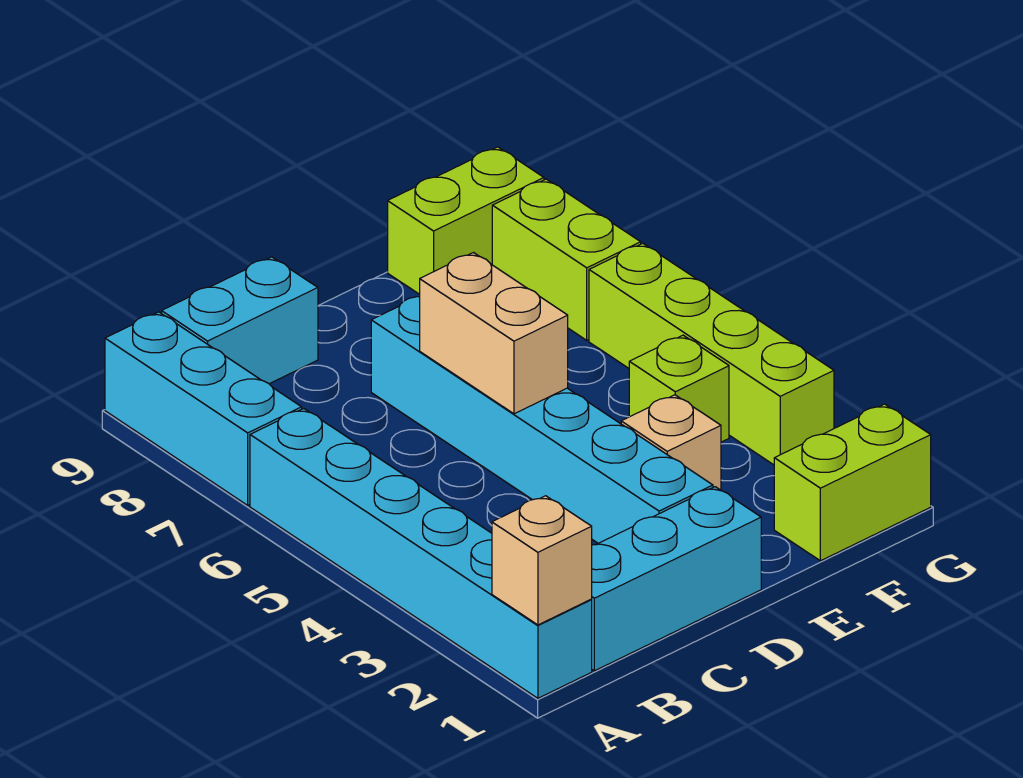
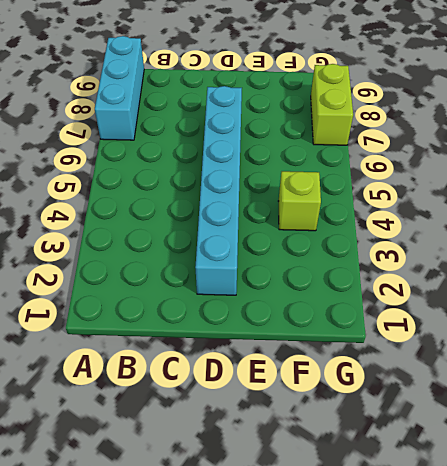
none -> cyan 1x6 brick [250,409,592,698]
none -> cyan 1x3 brick [591,487,761,671]
none -> cyan 1x2 brick [162,257,318,384]

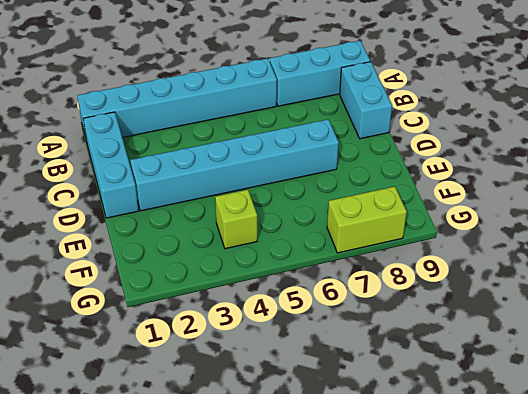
none -> tan 1x1 brick [621,395,721,490]
none -> lime 1x2 brick [774,404,931,561]
none -> lime 1x2 brick [388,147,544,294]

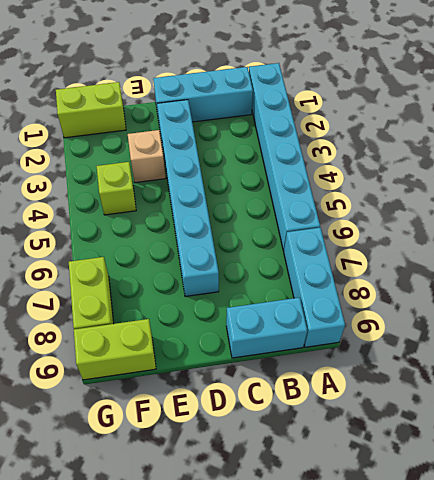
none -> lime 1x4 brick [589,244,834,465]
none -> tan 1x1 brick [492,496,592,625]
none -> tan 1x2 brick [419,253,568,414]

